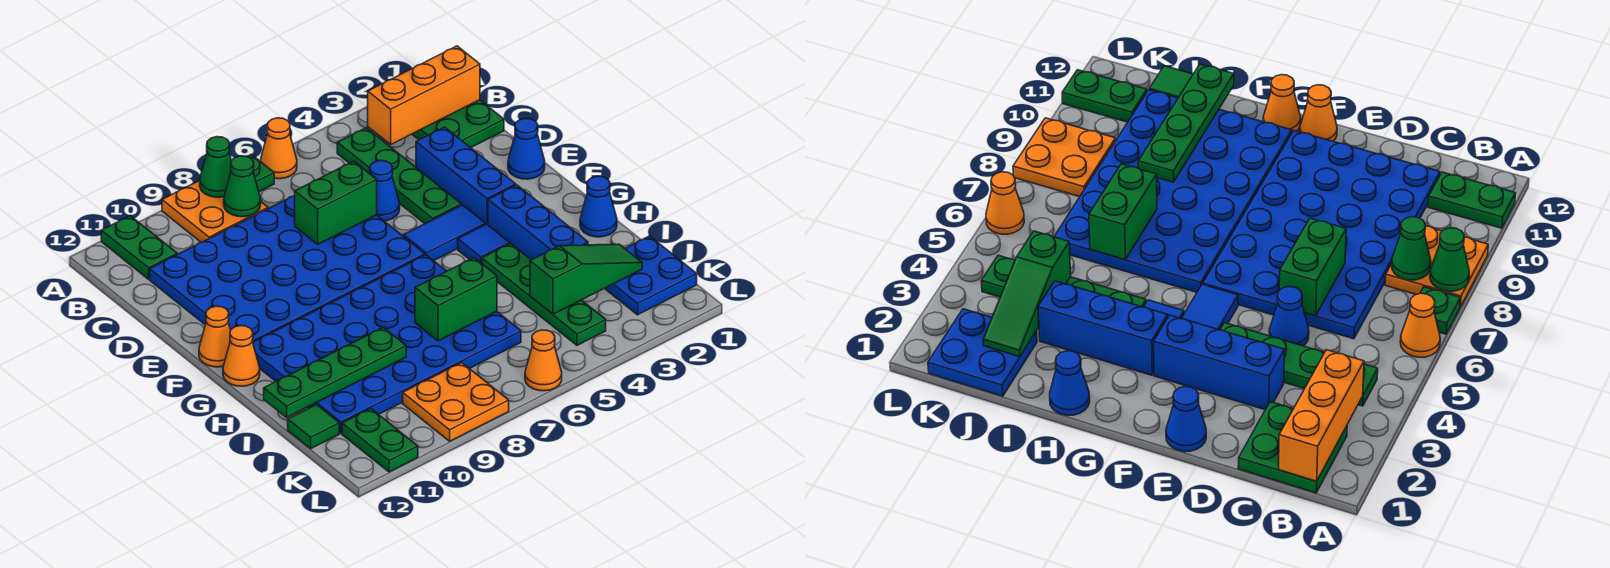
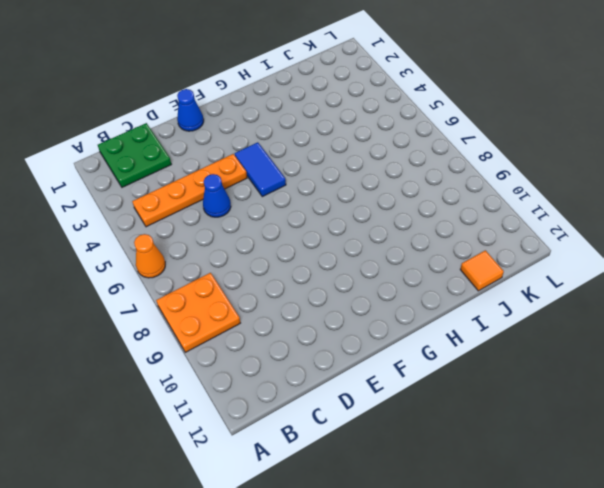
orange 1x4 plate [132,154,247,227] -> green 1x4 plate [337,128,461,224]
orange 1x1 tile [460,250,504,291] -> green 1x1 tile [288,405,339,449]
none -> green 1x1 plate [247,154,274,192]
none -> green 1x2 plate [101,216,177,279]
none -> blue 4x6 plate [150,196,425,342]
none -> blue 1x3 brick [416,127,516,225]

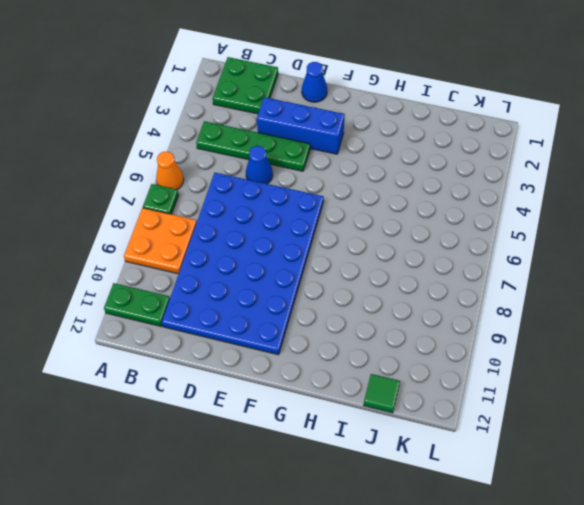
none -> blue 1x2 tile [403,205,485,261]
none -> orange 1x1 cone [199,306,231,367]
none -> blue 1x3 brick [488,185,588,260]
none -> blue 1x1 tile [458,224,510,263]

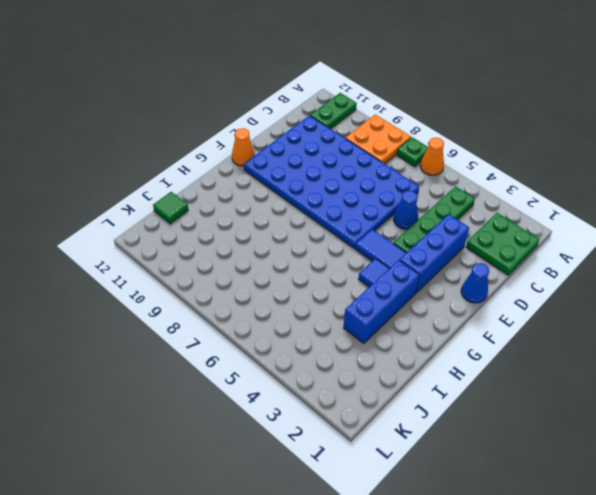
none -> blue 4x6 plate [253,255,521,433]
none -> orange 1x1 cone [223,326,260,386]
none -> blue 1x1 cone [580,176,617,237]
none -> green 1x4 plate [482,243,606,345]

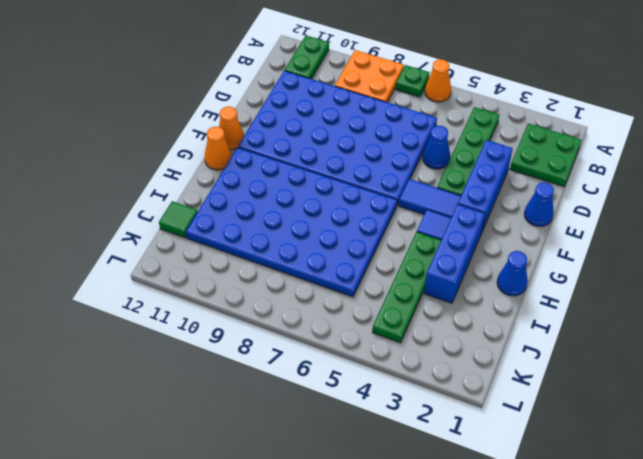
none -> blue 2x2 plate [605,236,697,315]
none -> orange 2x2 plate [403,363,509,441]
none -> green 1x2 plate [342,409,418,472]
none -> orange 1x1 cone [525,330,562,391]

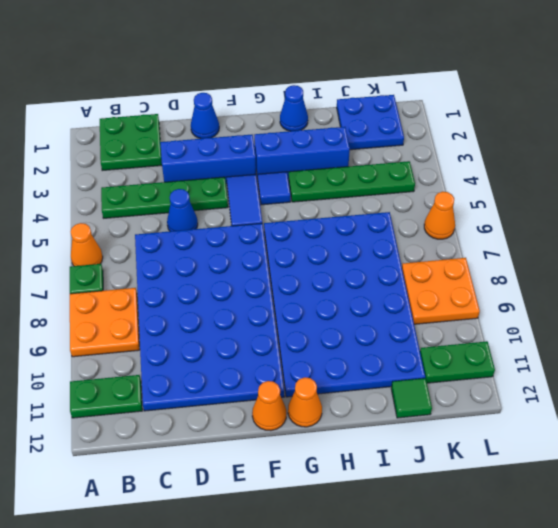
none -> green 1x1 cone [200,137,231,197]
none -> orange 1x3 brick [368,46,480,144]
none -> green 1x1 cone [224,156,261,217]
none -> green 1x2 brick [294,161,377,244]

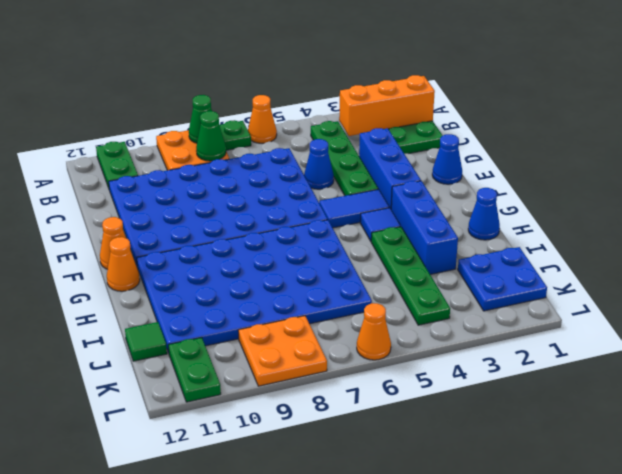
none -> green 1x2 brick [294,161,377,244]
none -> green 1x2 brick [415,258,497,341]
none -> green 1x4 plate [264,327,406,417]
none -> green 1x3 slope [530,244,642,314]

